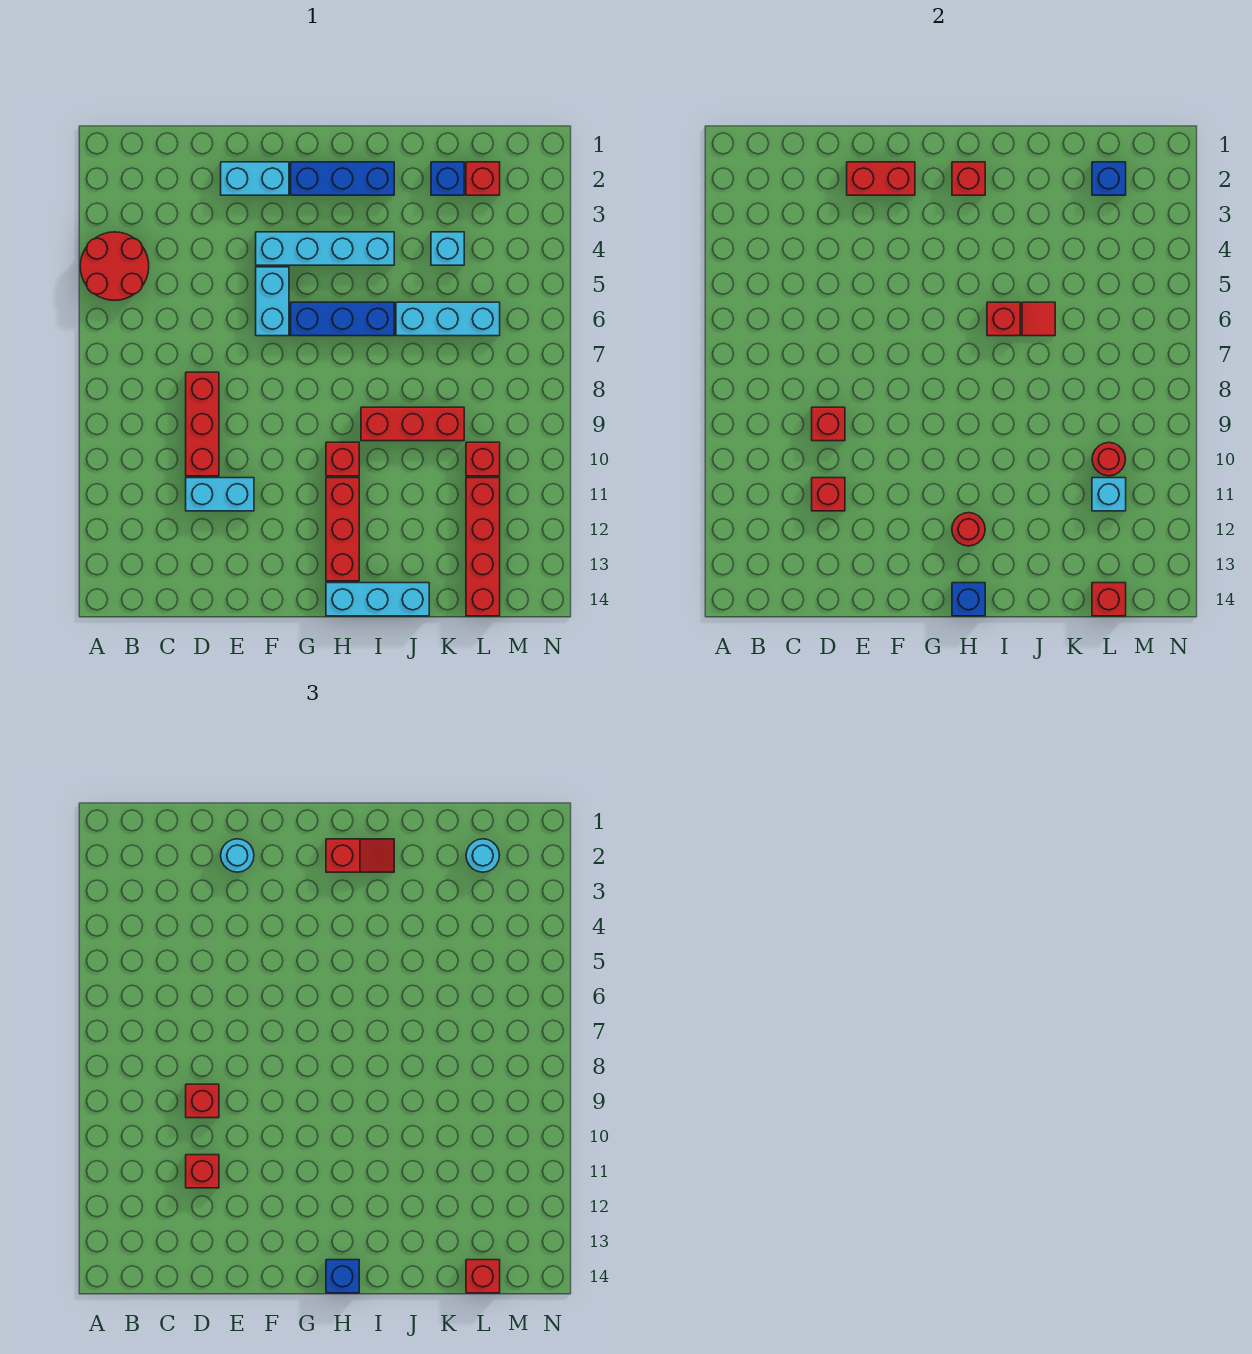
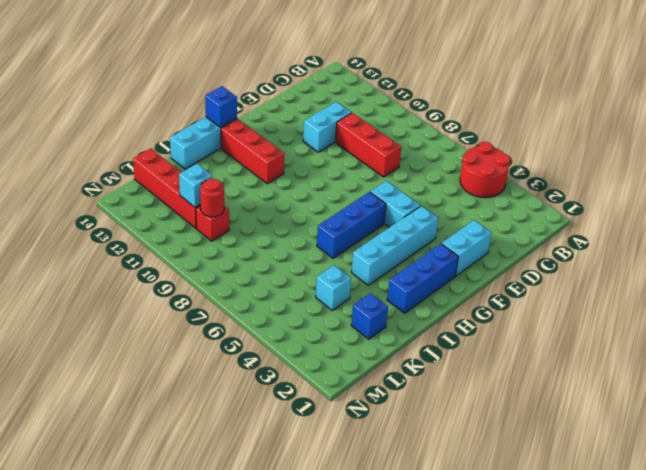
none -> red 1x1 brick [326,442,359,476]
none -> red 1x3 brick [361,407,464,441]
none -> cyan 1x3 brick [396,302,500,336]
none -> red 1x1 brick [466,162,500,195]

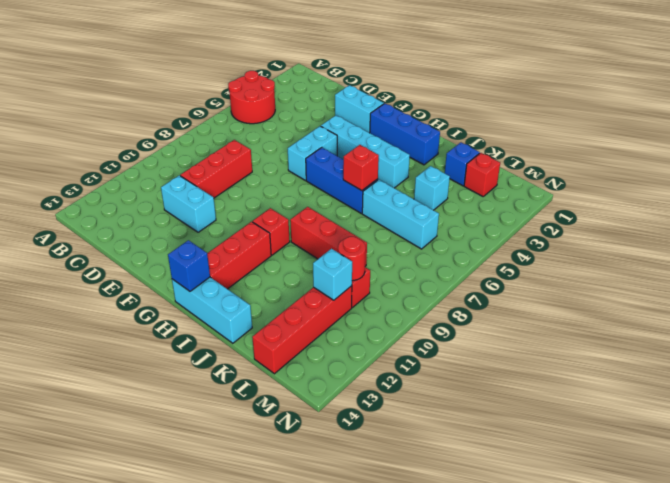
none -> red 1x1 brick [812,407,845,441]
none -> red 1x1 brick [812,478,845,511]
none -> red 1x2 brick [847,162,915,195]
none -> red 1x1 brick [952,162,985,195]

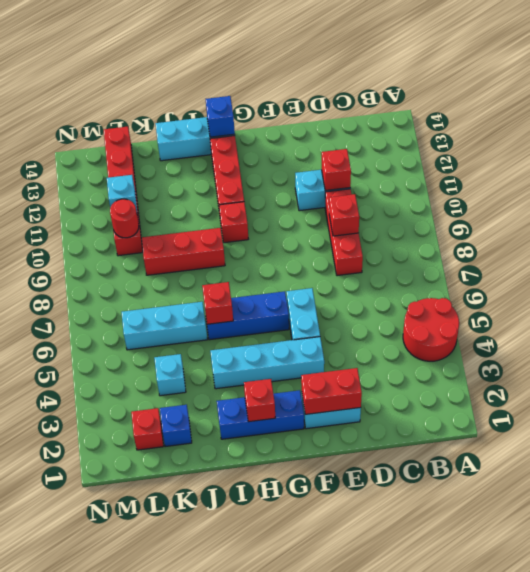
none -> red 1x1 round brick [952,513,985,546]
none -> red 1x1 tile [1022,302,1055,336]
none -> blue 1x1 brick [1092,162,1126,195]
none -> red 1x1 brick [1092,583,1126,616]

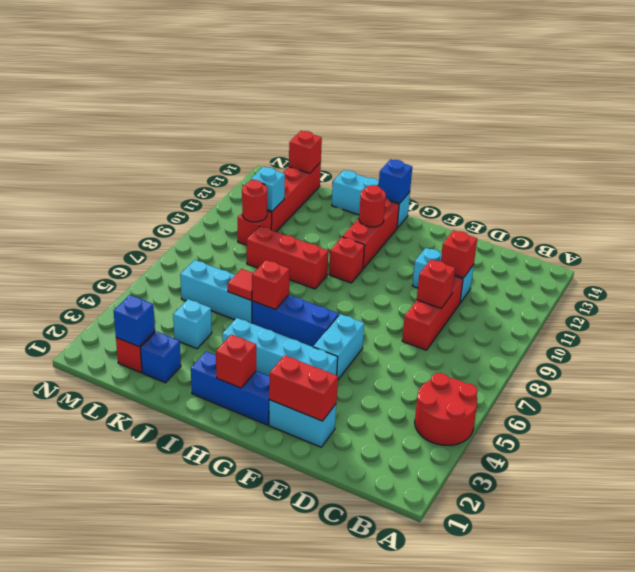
none -> red 1x1 brick [186,1084,219,1118]
none -> red 1x1 brick [186,1155,219,1188]
none -> cyan 1x1 round brick [221,839,254,872]
none -> red 1x2 slope [326,839,394,872]

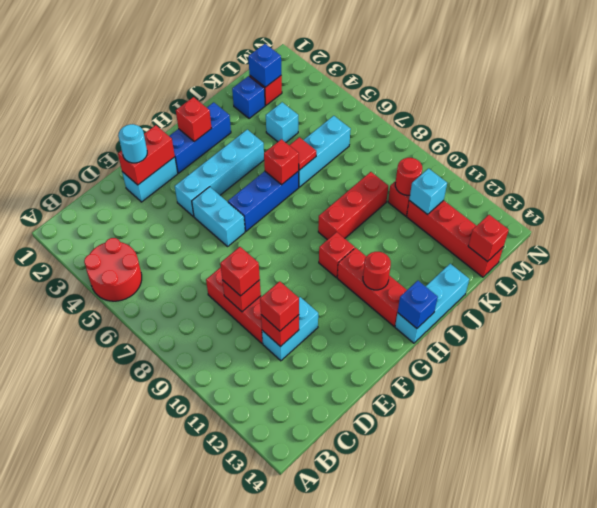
none -> red 1x2 slope [326,839,394,872]
none -> blue 1x1 brick [326,1260,359,1293]
none -> cyan 1x1 round brick [466,839,499,872]
none -> red 1x1 brick [466,1260,500,1293]

